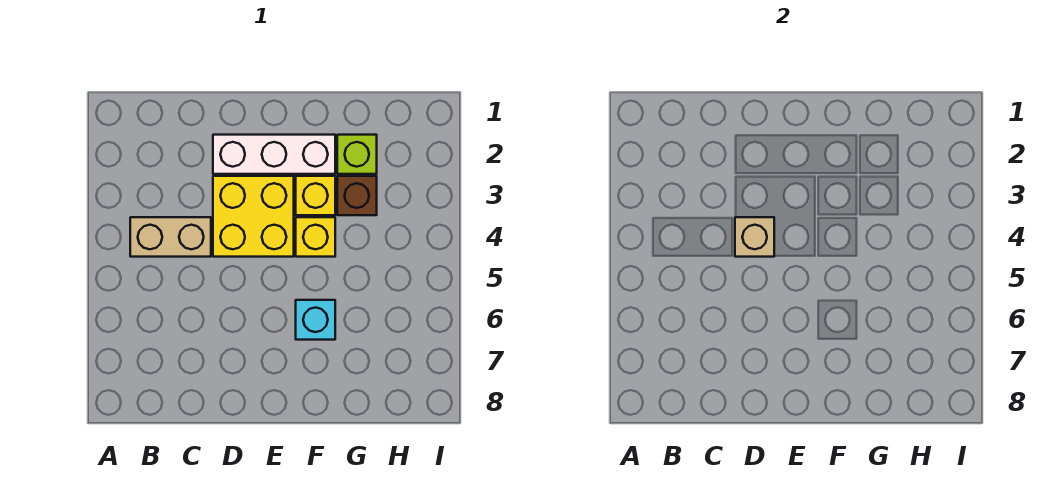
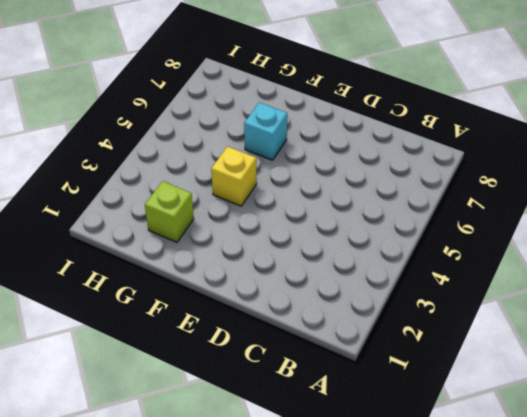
none -> tan 1x2 brick [130,217,211,257]
none -> white 1x3 brick [213,135,335,174]

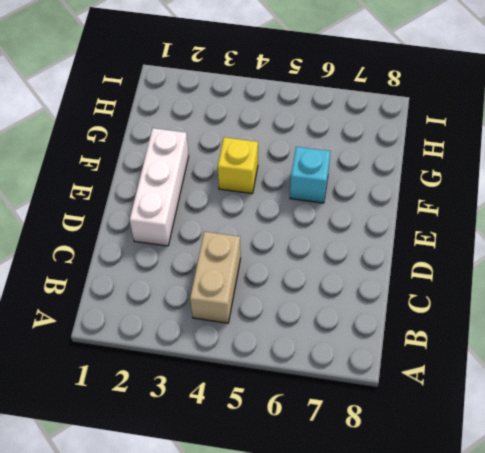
none -> yellow 2x2 brick [213,176,294,257]
none -> yellow 1x1 brick [296,176,335,215]

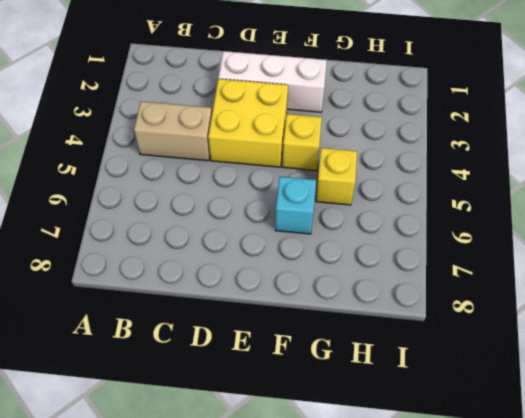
yellow 1x1 brick [316,148,357,205] -> yellow 1x1 brick moved to [296,176,335,215]
none -> lime 1x1 brick [337,135,377,174]
none -> brown 1x1 brick [337,176,377,215]

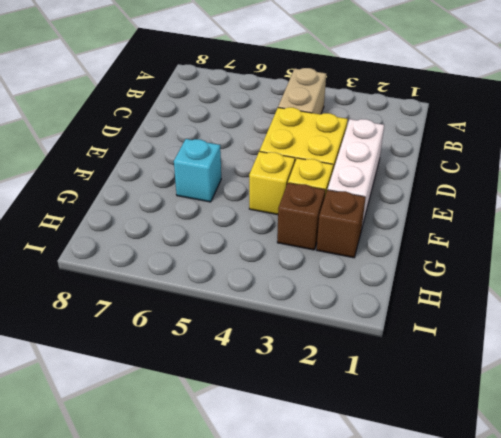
brown 1x1 brick [317,190,366,258] -> lime 1x1 brick [337,135,377,174]
none -> tan 1x1 brick [735,217,774,257]

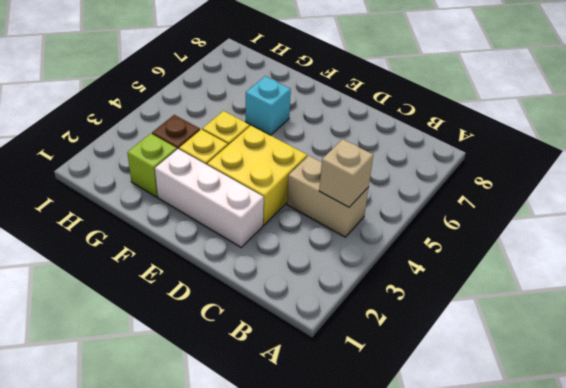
tan 1x1 brick [319,139,373,207] -> tan 1x1 brick moved to [735,217,774,257]

